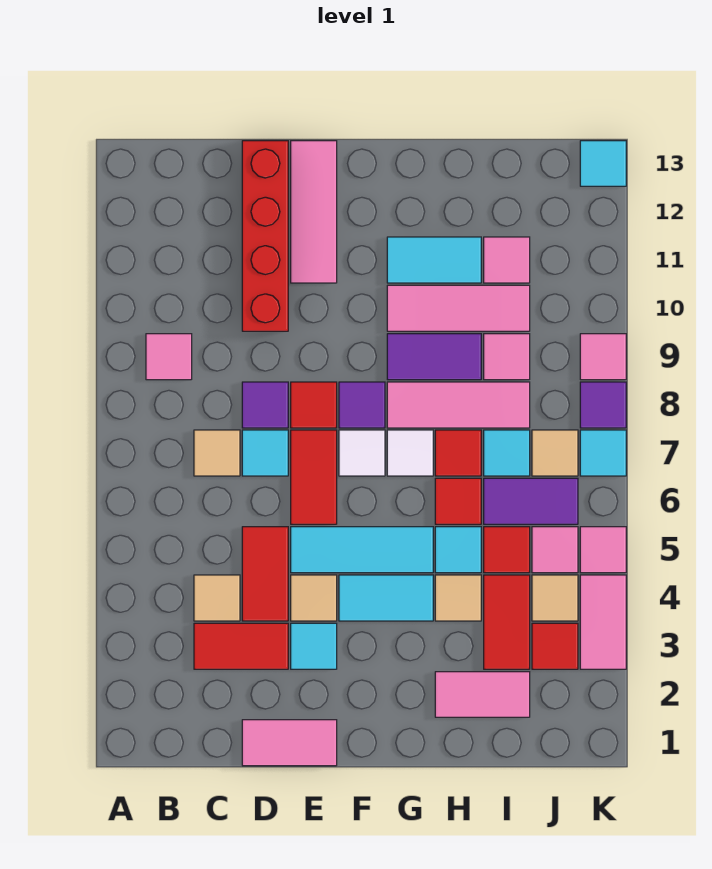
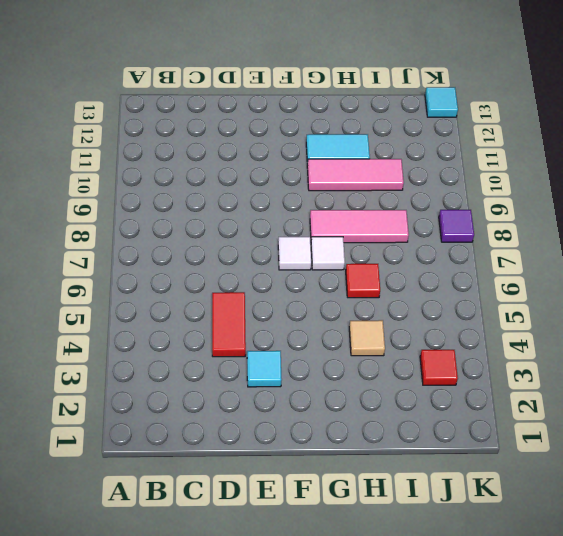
none -> pink 1x1 tile [146,334,192,380]
none -> red 1x2 tile [194,623,288,669]
none -> tan 1x1 tile [194,575,240,621]
none -> tan 1x1 tile [194,430,240,476]

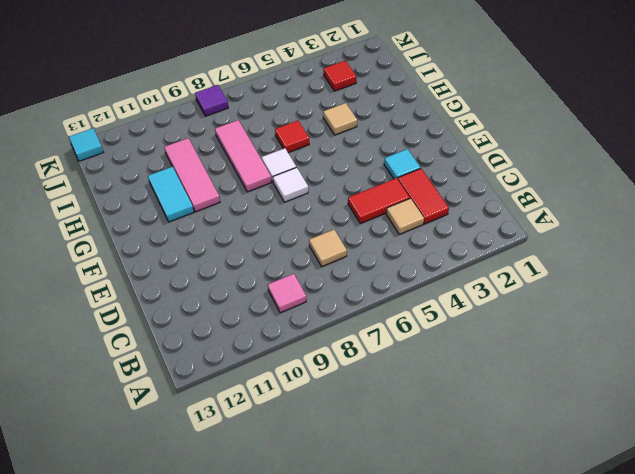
none -> pink 1x2 tile [242,720,337,766]
none -> cyan 1x1 tile [242,430,288,476]
none -> purple 1x1 tile [242,382,288,428]
none -> red 1x4 brick [242,141,288,331]

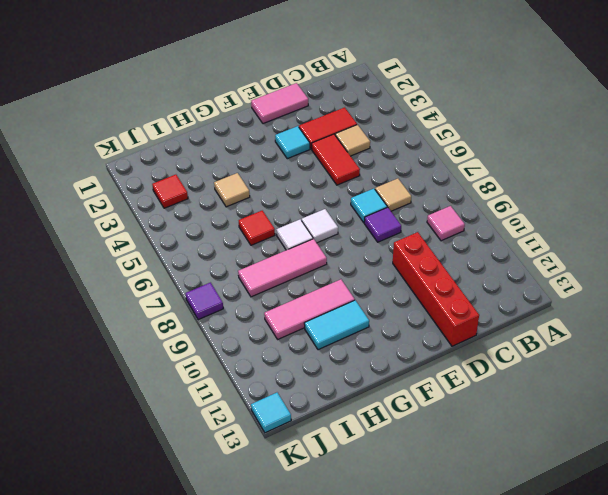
none -> tan 1x1 tile [291,575,337,621]
none -> cyan 1x3 tile [291,527,433,573]
none -> red 1x2 tile [291,430,337,524]
none -> red 1x1 tile [291,382,337,428]

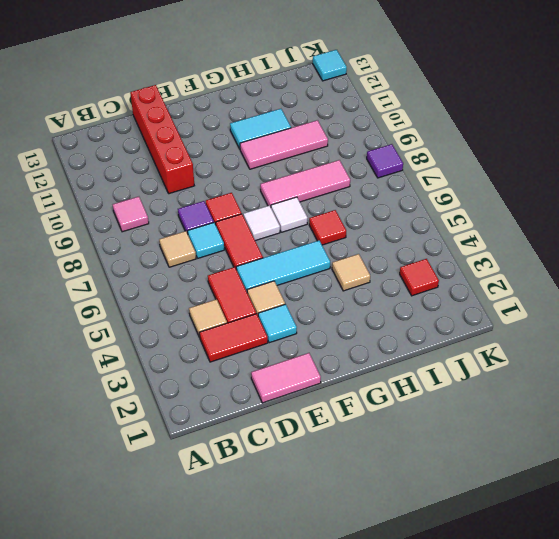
none -> pink 1x3 tile [291,141,337,283]
none -> cyan 1x2 tile [339,575,433,621]
none -> purple 1x1 tile [339,382,385,428]
none -> purple 1x2 tile [387,334,481,380]

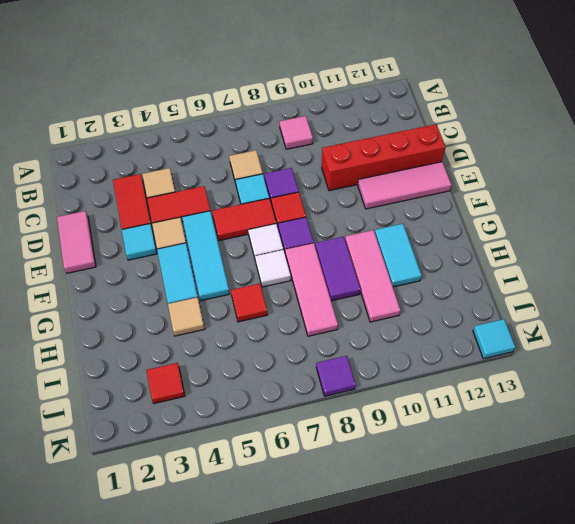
none -> pink 1x2 tile [435,672,530,717]
none -> cyan 1x1 tile [435,527,481,573]
none -> red 1x1 tile [435,430,481,476]
none -> red 1x2 tile [484,575,530,669]

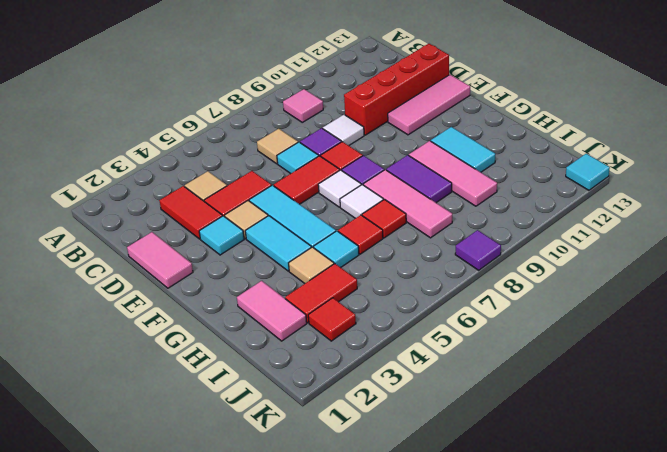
white 1x1 tile [323,115,364,146] -> none
none -> red 1x1 tile [484,527,530,573]
none -> purple 1x2 tile [484,478,578,524]
none -> cyan 1x1 tile [484,430,530,476]
none -> pink 1x1 tile [484,334,530,380]

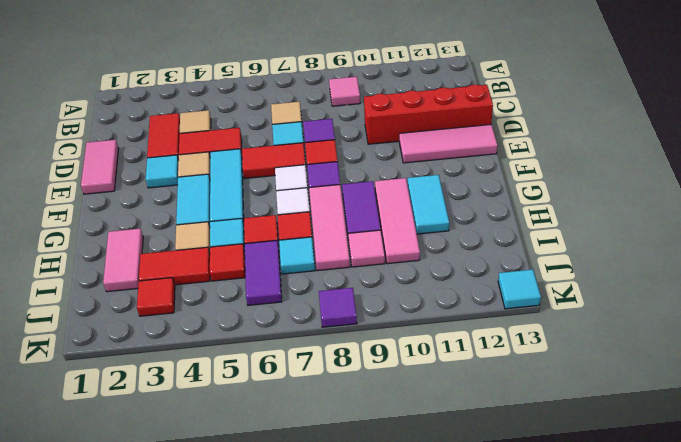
none -> pink 1x1 tile [484,237,530,283]
none -> tan 1x1 tile [532,575,578,621]
none -> pink 1x1 tile [532,527,578,573]
none -> tan 1x1 tile [532,430,578,476]

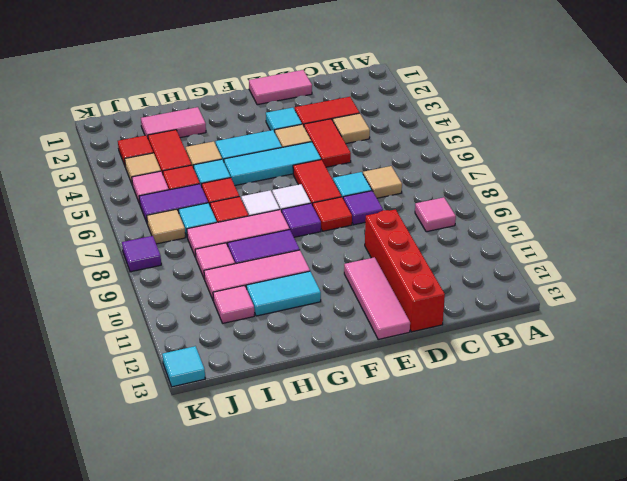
none -> pink 1x2 tile [580,575,626,669]
none -> pink 1x1 tile [580,527,626,573]
none -> cyan 1x1 tile [580,430,626,476]
none -> pink 1x1 tile [580,334,626,380]

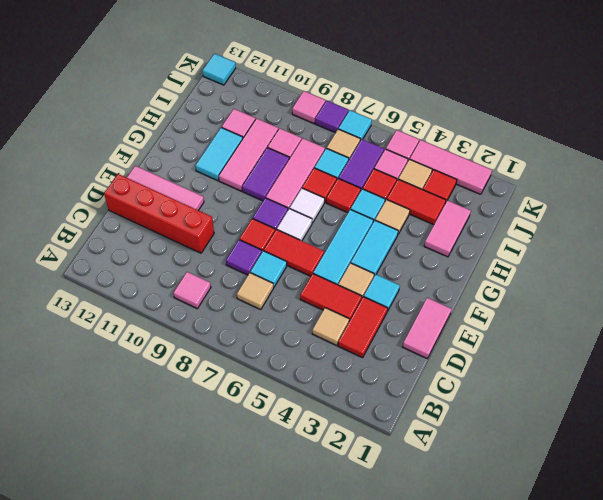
pink 1x3 tile [410,140,492,194] -> pink 1x2 tile [580,575,626,669]

